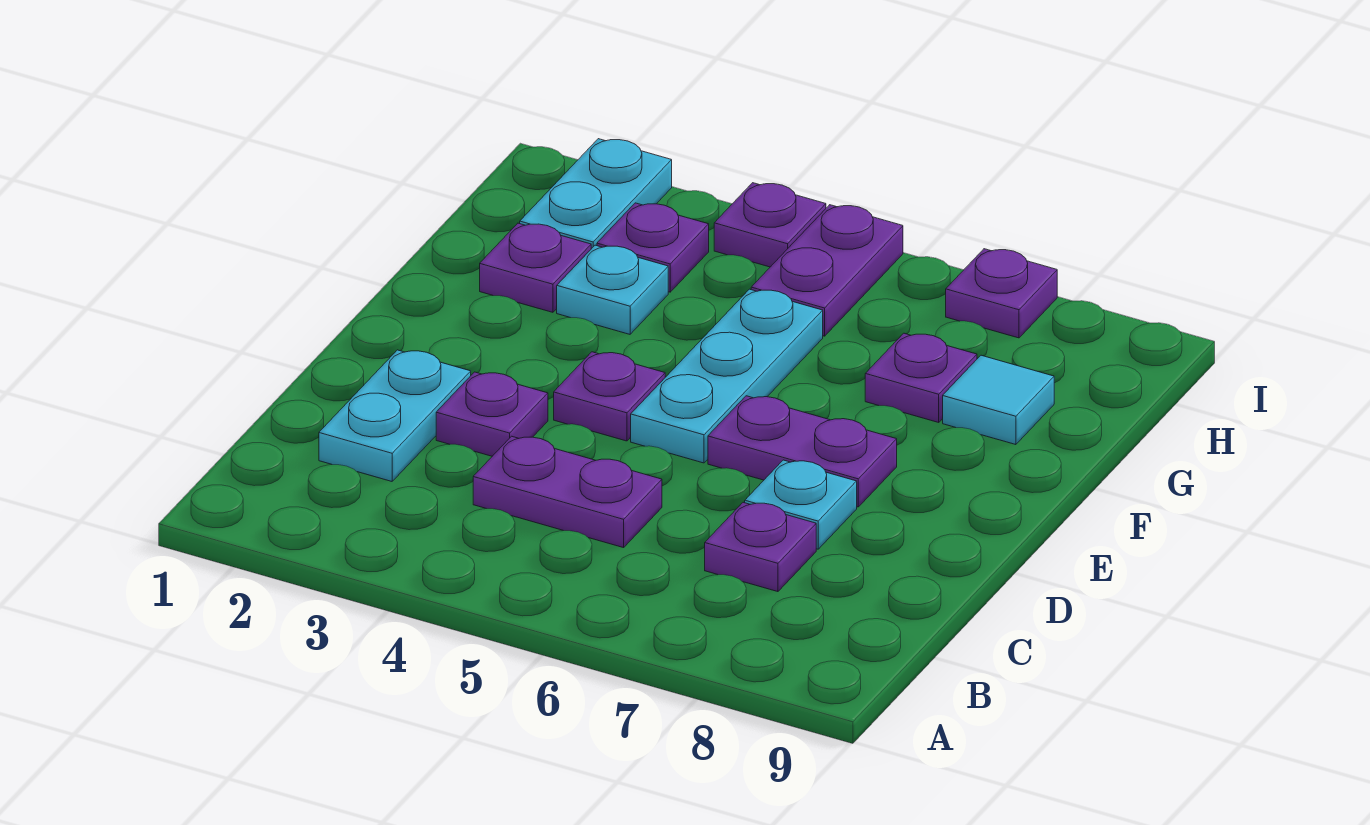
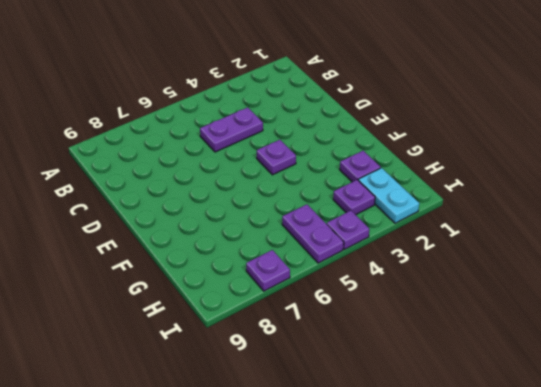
none -> cyan 1x2 plate [319,350,471,481]
none -> purple 1x1 plate [705,502,816,592]
none -> purple 1x1 plate [436,372,548,456]

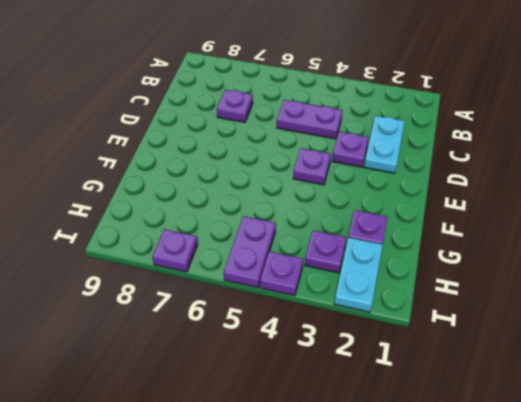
none -> cyan 1x1 plate [745,460,857,549]
none -> cyan 1x3 plate [631,289,823,463]
none -> purple 1x2 plate [708,396,897,507]

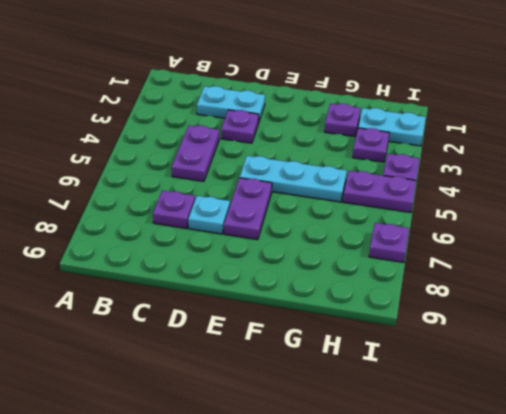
none -> purple 1x1 plate [554,352,665,441]
none -> cyan 1x1 plate [557,245,668,334]
none -> purple 1x1 plate [865,333,977,422]

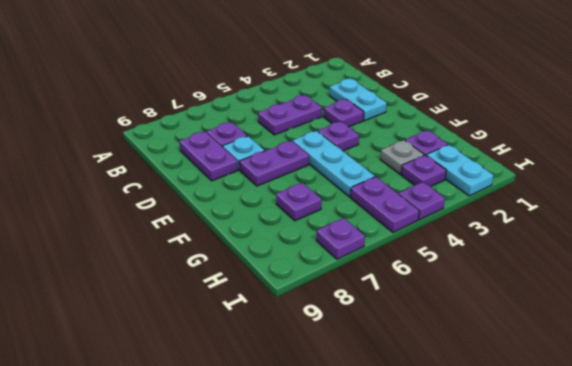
purple 1x2 plate [180,132,238,181] -> none
grey 1x1 plate [380,140,424,174] -> cyan 1x1 plate [557,245,668,334]
none -> cyan 1x1 tile [943,355,1054,445]

